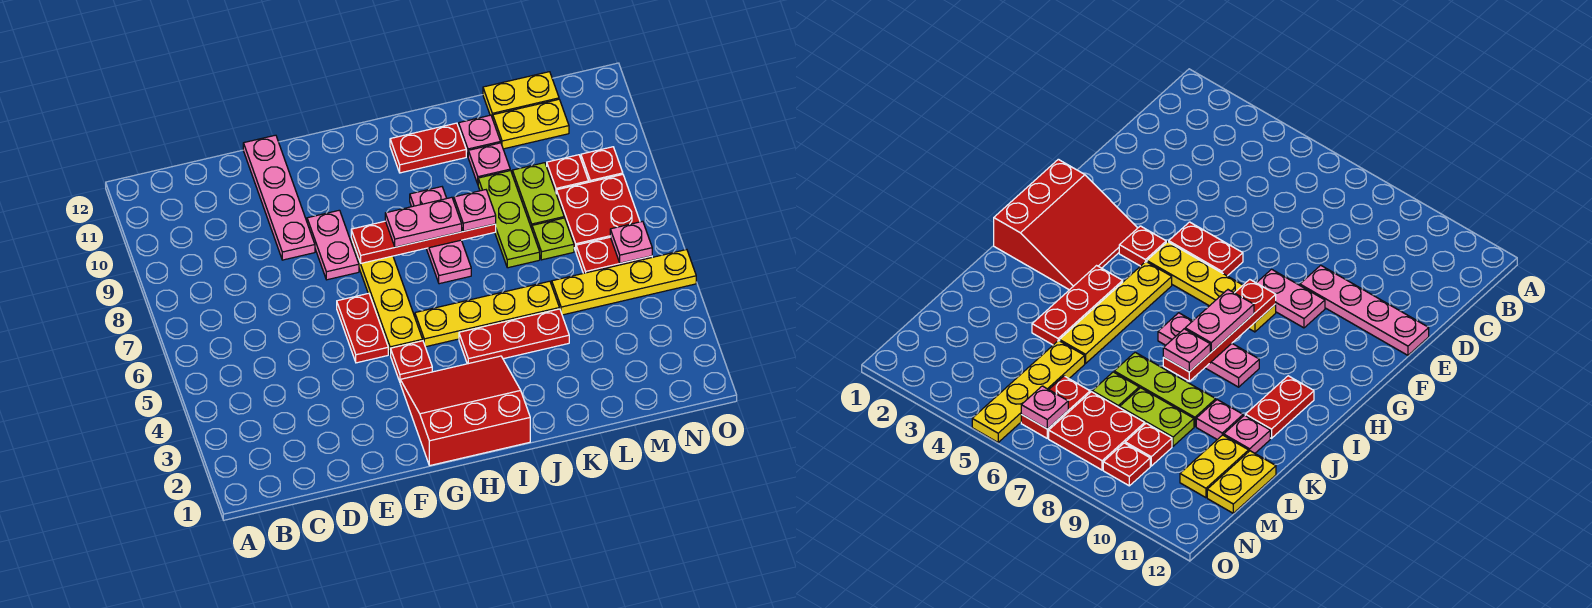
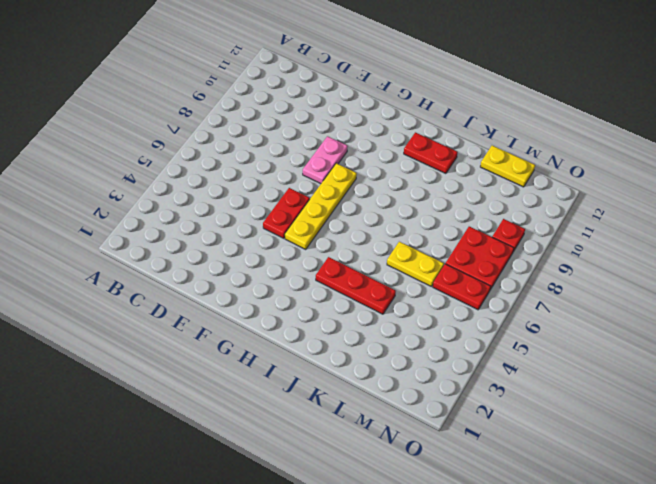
yellow 1x2 plate [387,242,444,287] -> yellow 1x2 plate moved to [493,99,569,149]
none -> pink 1x4 plate [243,135,315,260]
none -> red 3x3 slope [400,356,530,466]
none -> red 1x1 plate [391,341,432,382]

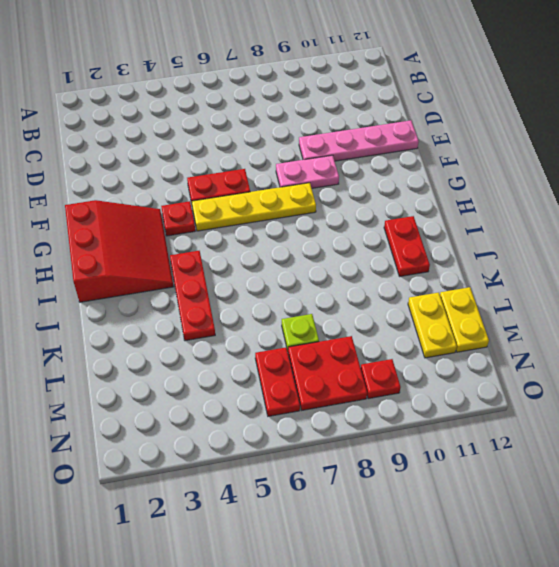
none -> yellow 1x4 plate [415,281,559,347]
none -> pink 1x3 plate [410,187,471,284]
none -> lime 1x3 plate [478,171,540,268]

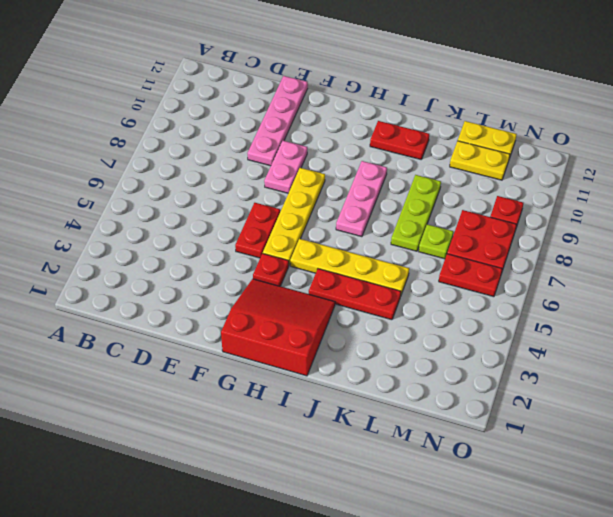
none -> pink 1x1 plate [468,143,510,184]
none -> pink 1x1 plate [459,115,501,156]
none -> yellow 1x4 plate [552,250,696,315]

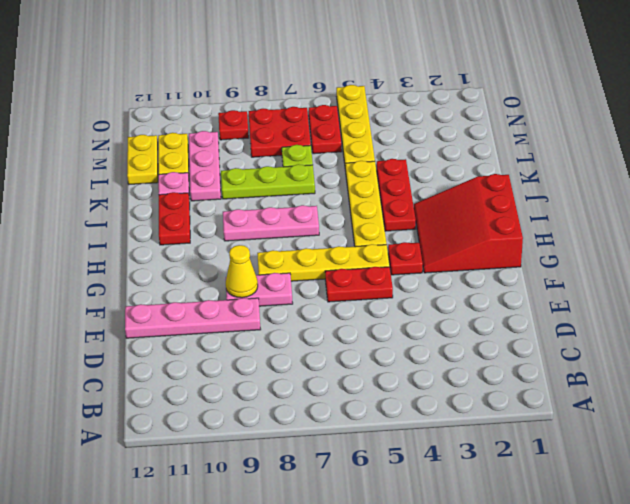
yellow 1x1 cone [226,245,258,298] -> none
pink 1x3 plate [189,131,221,201] -> pink 1x1 plate [468,143,510,184]
none -> lime 1x2 plate [512,163,564,228]
none -> red 1x1 plate [547,155,589,192]
none -> red 1x4 plate [351,221,496,263]

